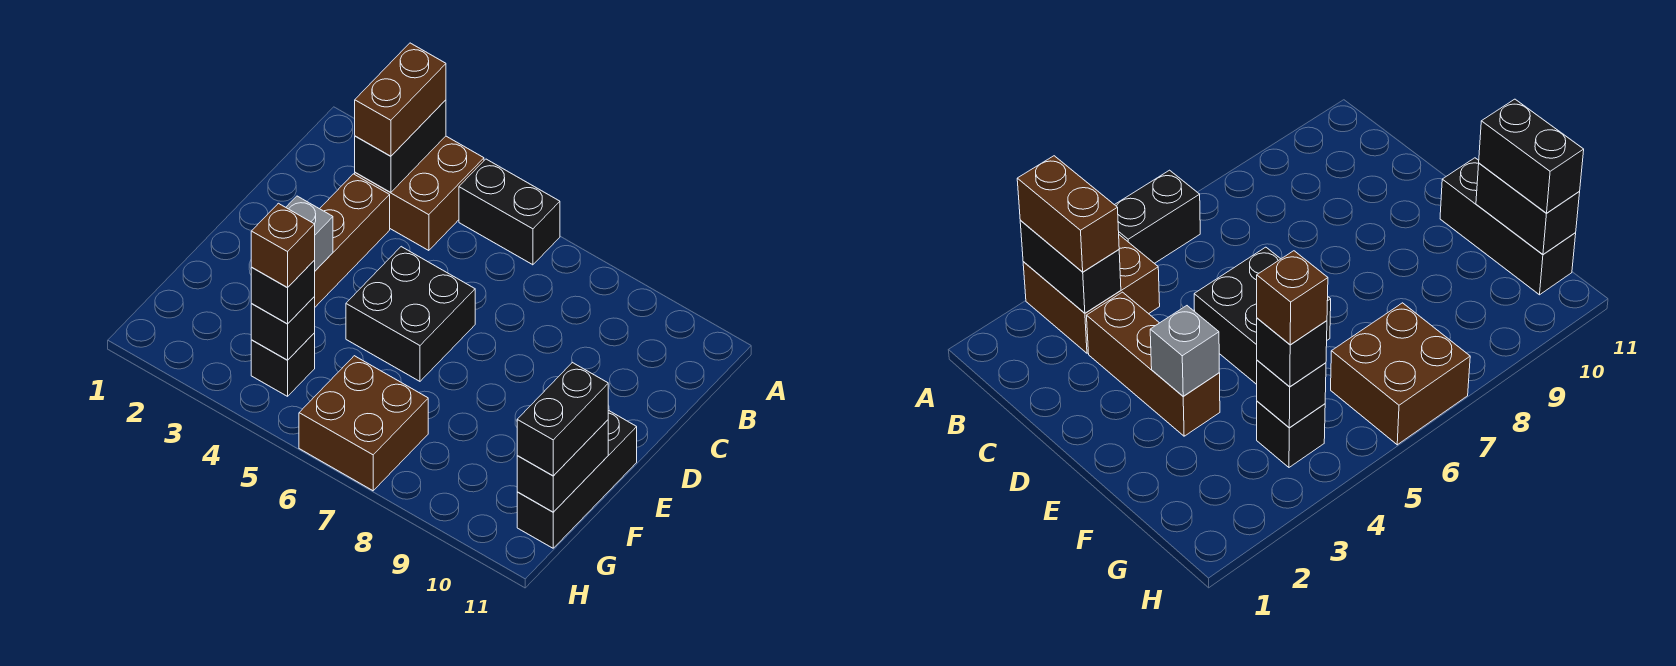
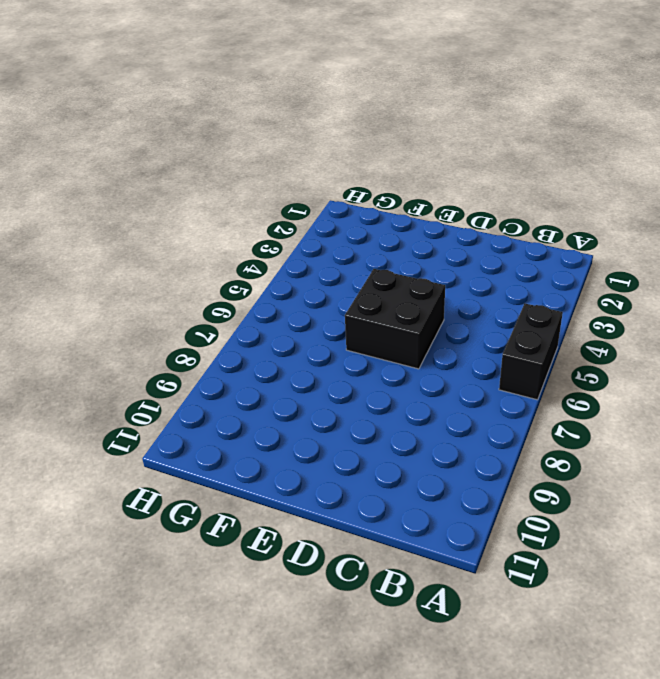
none -> brown 2x2 brick [355,136,484,251]
none -> brown 1x3 brick [314,174,390,307]
none -> black 1x3 brick [517,410,637,548]

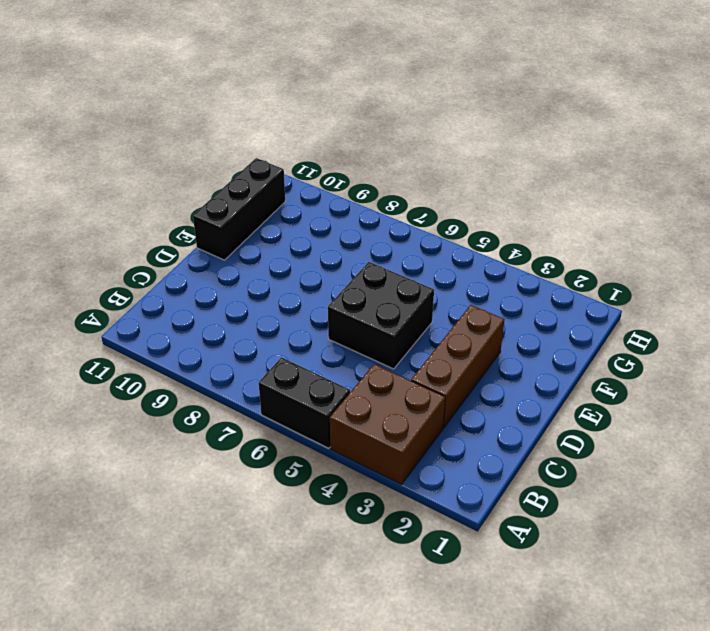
none -> black 1x1 brick [251,333,315,396]
none -> brown 2x2 brick [299,356,428,491]
none -> black 1x2 brick [355,100,446,192]

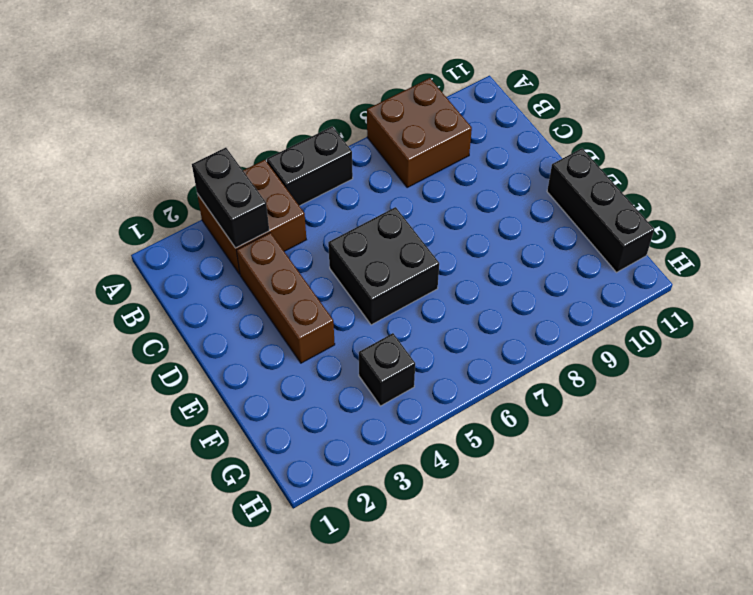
brown 2x2 brick [367,78,472,187] -> brown 2x2 brick moved to [299,356,428,491]
none -> grey 1x1 brick [286,196,333,271]
none -> black 1x2 brick [517,420,608,512]
none -> black 1x1 brick [251,297,315,360]

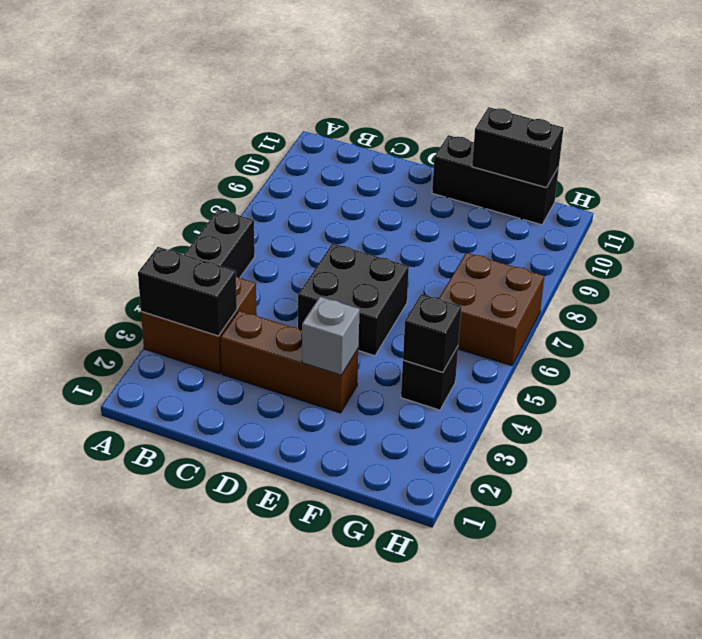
none -> brown 1x2 brick [355,43,446,156]
none -> black 1x2 brick [517,363,608,476]
none -> black 1x1 brick [251,261,315,324]

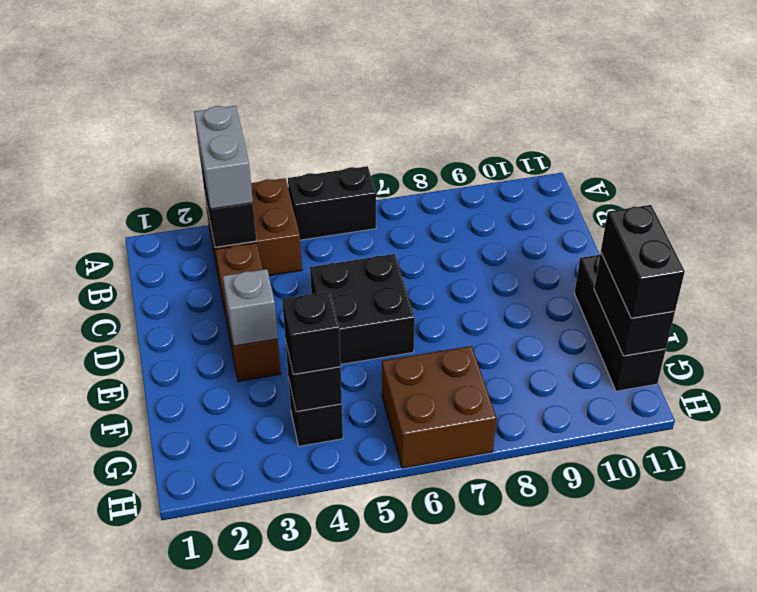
grey 1x2 brick [194,106,253,209] -> brown 1x2 brick [355,43,446,156]
none -> brown 1x1 brick [251,203,315,288]

